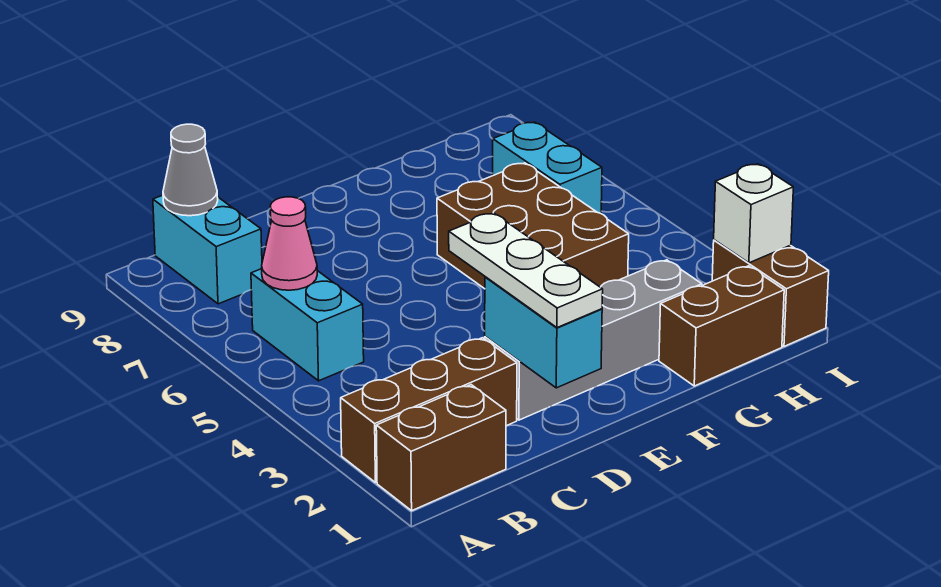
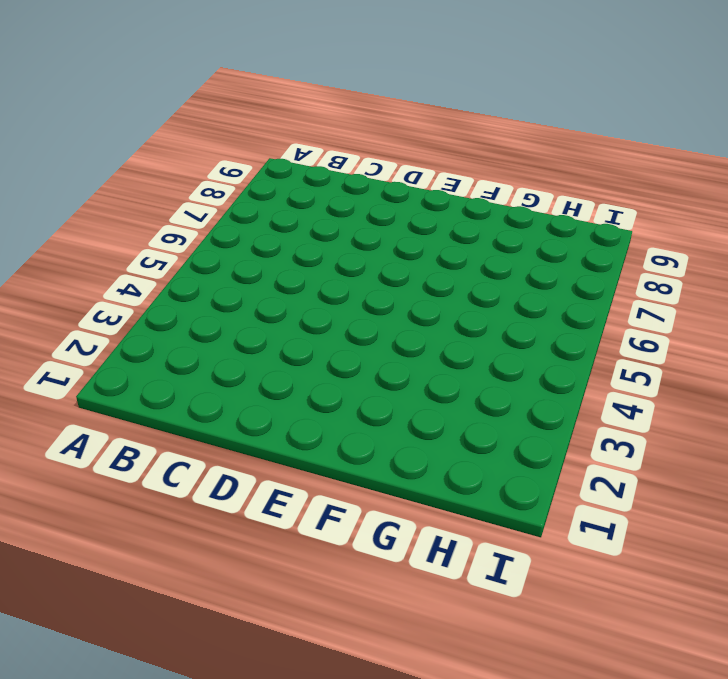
none -> brown 1x2 brick [376,385,506,511]
none -> brown 1x3 brick [341,338,517,483]
none -> cyan 1x2 brick [251,269,364,381]

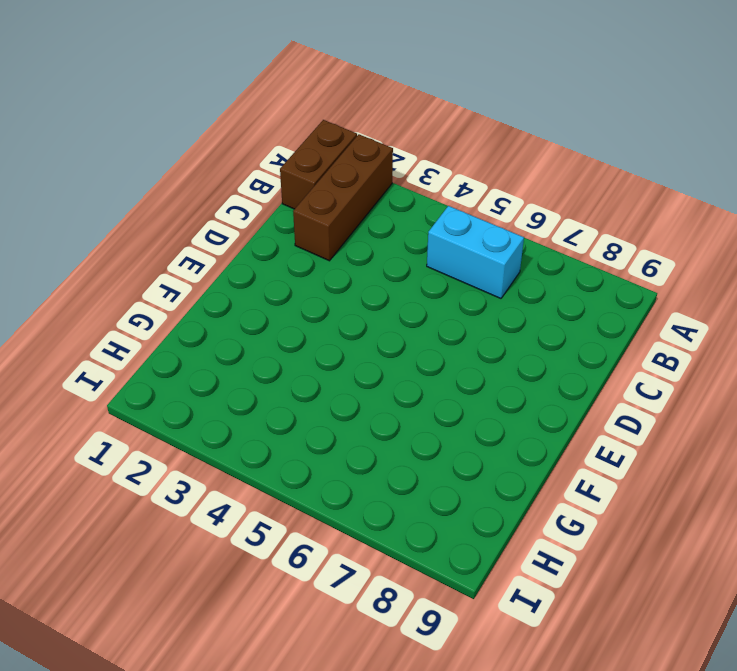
none -> cyan 1x2 brick [153,195,262,304]
none -> grey 1x4 brick [485,260,702,420]
none -> brown 2x3 brick [437,163,629,289]

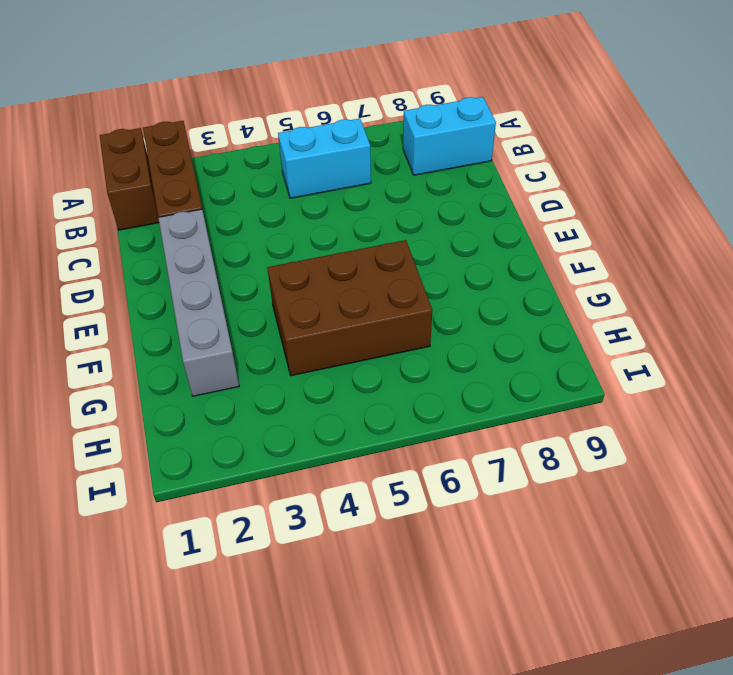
none -> brown 1x2 brick [659,266,784,386]
none -> cyan 1x2 brick [493,122,602,213]
none -> brown 1x2 brick [712,240,829,346]

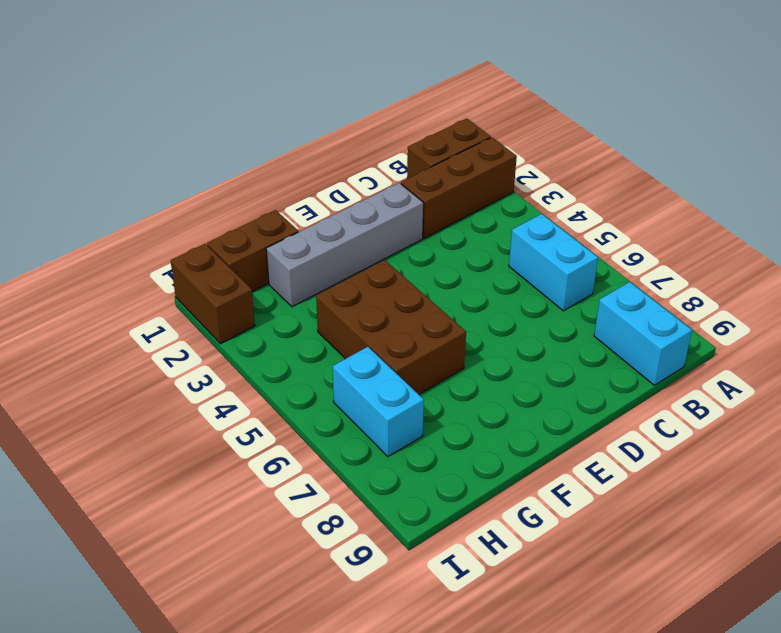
none -> pink 1x1 cone [262,197,317,290]
none -> grey 1x1 cone [163,124,218,216]
none -> cyan 1x2 brick [485,277,602,388]

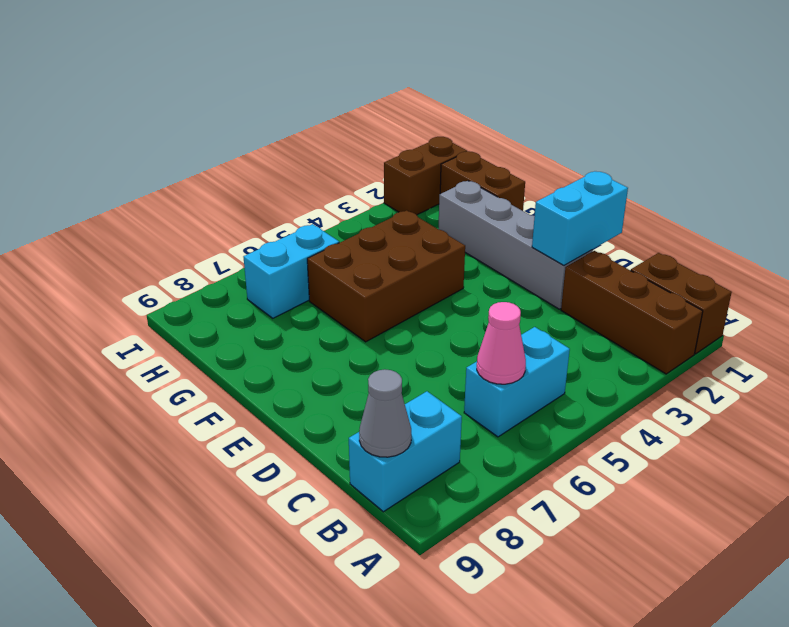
none -> white 1x1 brick [714,164,793,263]
none -> white 1x3 plate [449,213,603,328]

